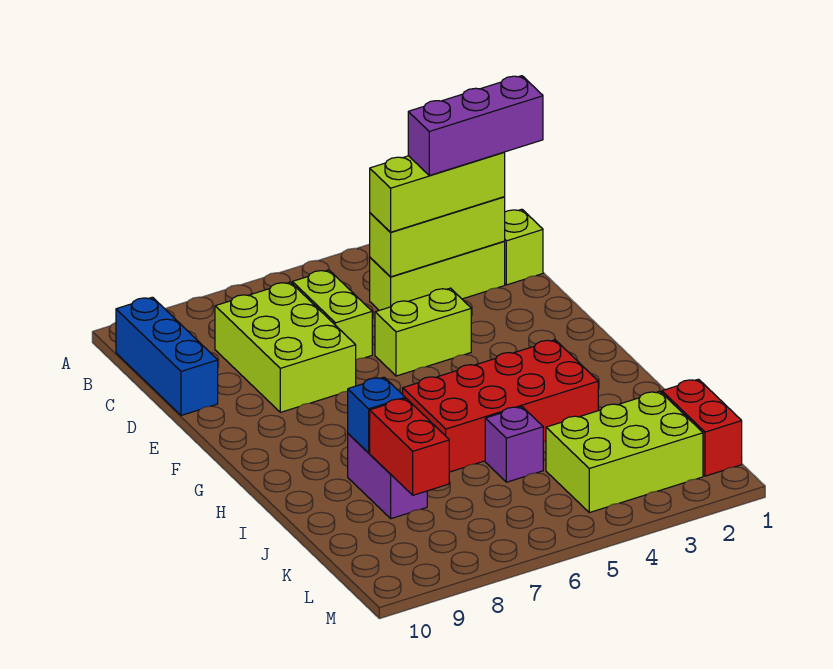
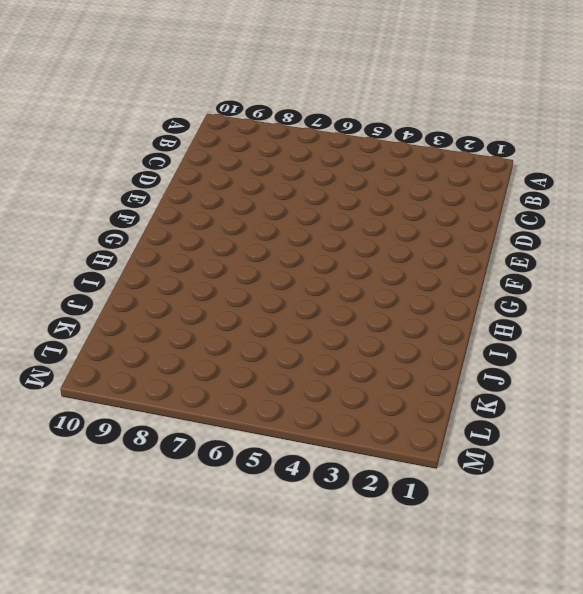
none -> blue 1x3 brick [116,297,218,415]
none -> lime 1x1 brick [504,209,543,285]
none -> lime 1x3 brick [370,241,505,310]

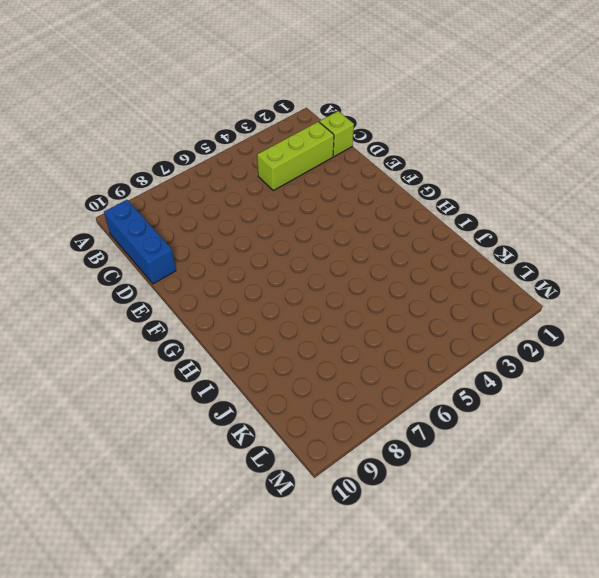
none -> lime 1x2 brick [292,270,372,360]
none -> lime 2x3 brick [215,282,356,412]
none -> lime 1x2 brick [375,288,471,376]

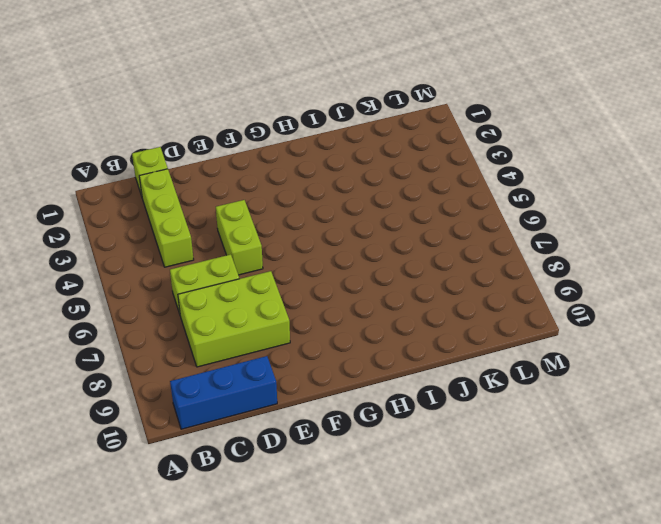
none -> red 2x4 brick [403,340,598,472]
none -> purple 1x2 brick [348,434,427,519]
none -> purple 1x1 brick [485,407,543,482]

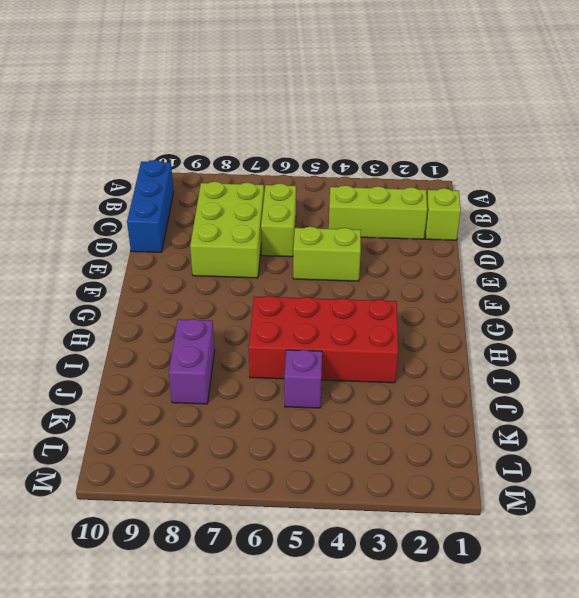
none -> red 1x2 brick [662,379,742,476]
none -> lime 2x3 brick [546,391,703,513]
none -> lime 1x3 brick [370,197,505,277]

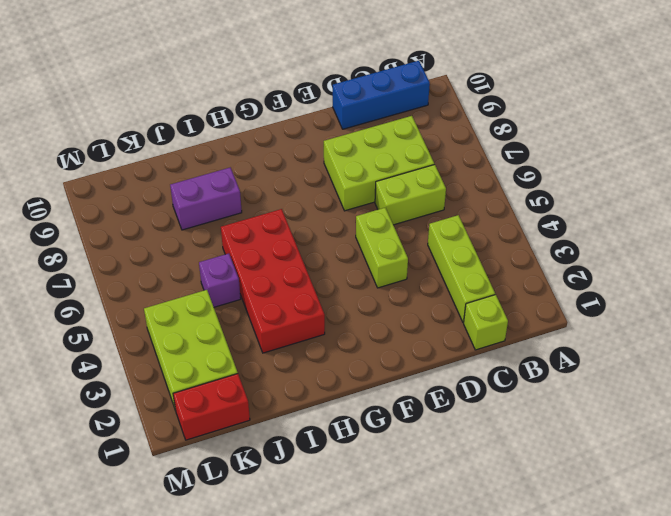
none -> lime 1x3 brick [370,197,505,277]
none -> blue 1x1 brick [348,377,405,453]
none -> red 1x2 brick [370,398,449,495]

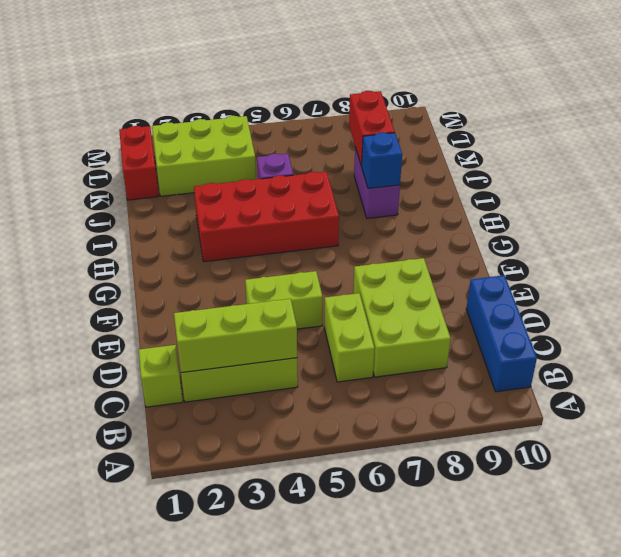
none -> lime 1x3 brick [370,152,505,232]
none -> purple 1x3 brick [408,76,543,176]

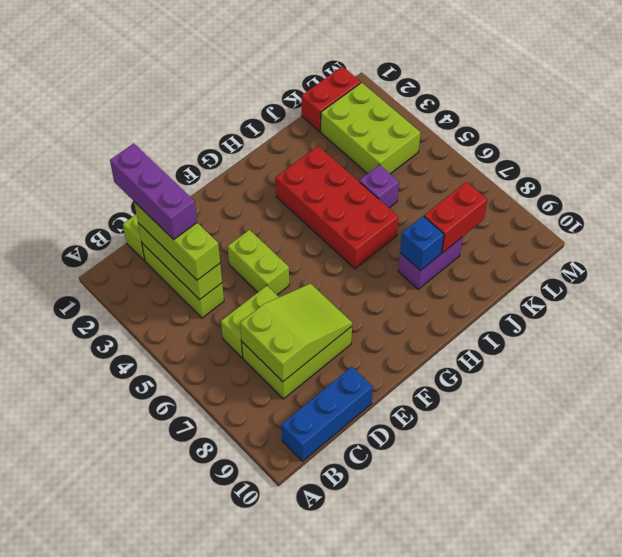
lime 2x3 slope [240,284,352,382] -> none

